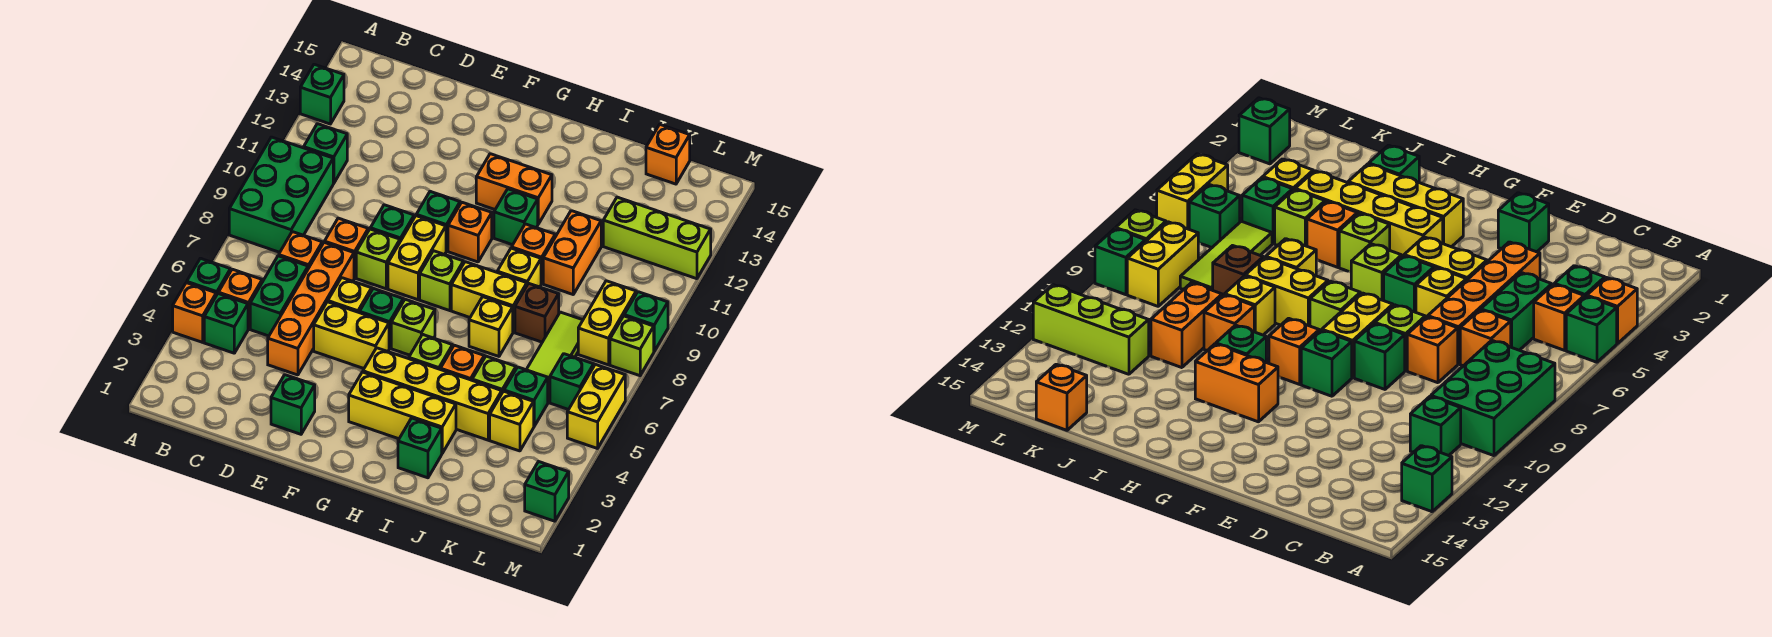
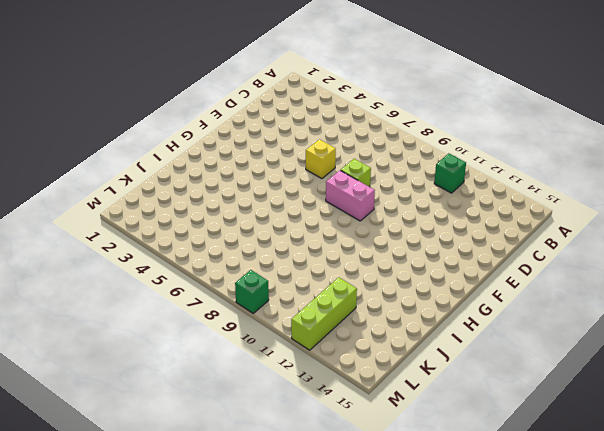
pink 1x2 brick [326,170,375,221] -> yellow 1x2 brick [388,216,446,300]
none -> orange 1x1 brick [173,283,216,342]
none -> green 1x1 brick [187,258,230,295]
none -> green 2x3 brick [229,137,333,252]
none -> green 1x1 brick [300,64,344,124]

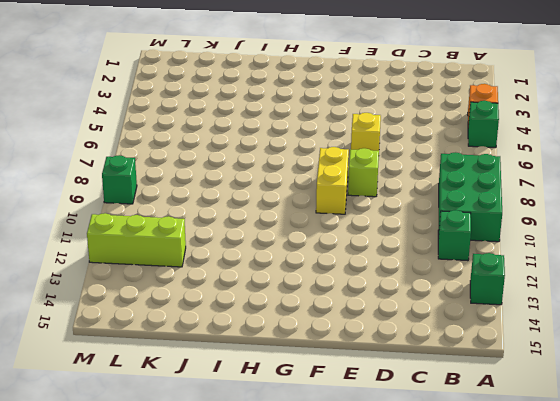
none -> green 1x1 brick [204,294,248,353]
none -> orange 1x1 brick [218,269,262,329]
none -> green 1x2 brick [250,256,308,336]
none -> orange 1x1 brick [279,232,322,269]

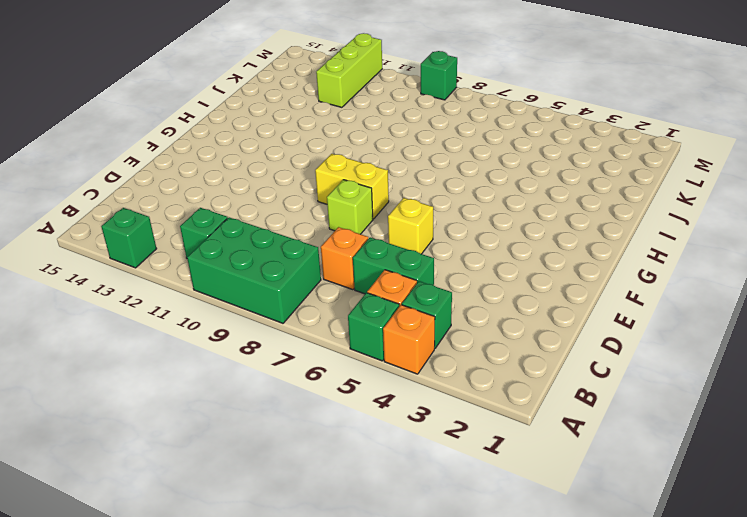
none -> orange 1x4 brick [268,242,354,375]
none -> orange 1x1 brick [325,218,368,278]
none -> green 1x1 brick [271,375,315,434]
none -> yellow 1x2 brick [314,302,389,369]

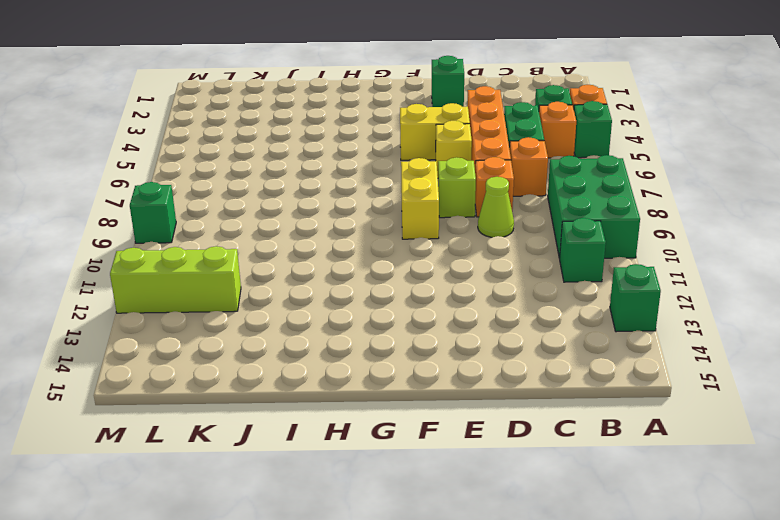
lime 1x1 cone [478,177,514,237] -> none
none -> green 1x1 brick [370,205,414,241]
none -> green 1x1 brick [360,288,403,348]
none -> green 1x1 brick [416,191,460,251]
none -> yellow 1x3 brick [349,372,456,453]

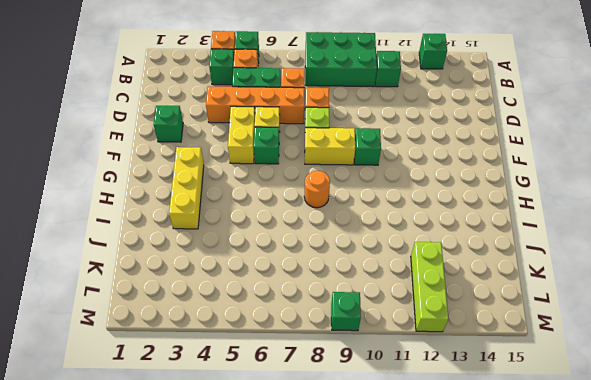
orange 1x1 round brick [304,171,330,208] -> yellow 1x2 brick [451,262,527,332]
none -> green 1x1 brick [370,205,414,241]
none -> yellow 1x4 brick [363,348,502,440]
none -> lime 1x1 brick [391,299,435,355]
none -> lime 1x1 brick [420,251,463,311]

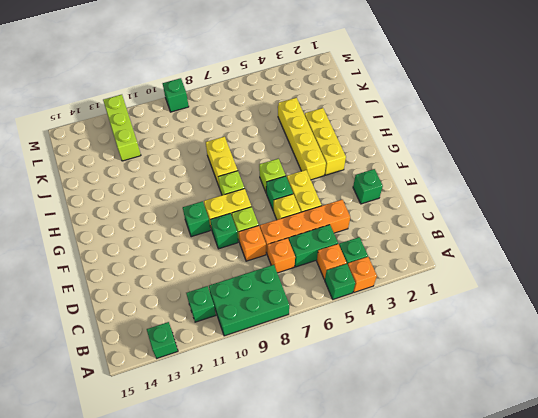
none -> orange 1x1 brick [448,202,492,262]
none -> orange 1x2 brick [476,154,552,224]
none -> lime 1x1 brick [409,334,453,370]
none -> green 1x1 brick [494,189,538,245]

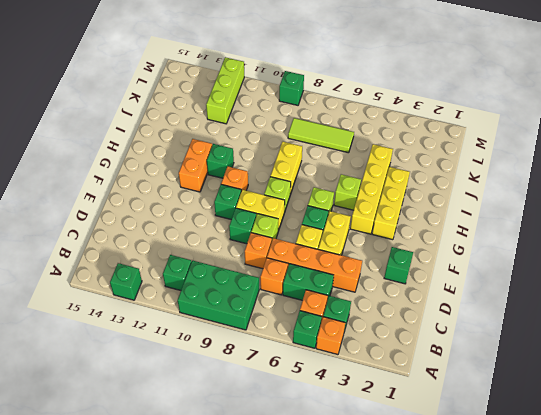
none -> green 1x1 brick [398,418,442,478]
none -> orange 1x1 brick [441,345,484,380]
none -> yellow 1x1 brick [469,297,513,356]
none -> yellow 1x1 brick [497,248,541,287]

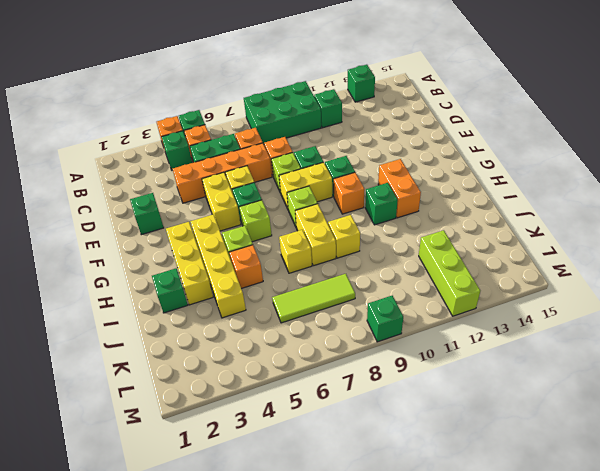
none -> orange 1x1 brick [512,224,555,284]
none -> lime 1x1 brick [472,356,516,392]
none -> brown 1x1 brick [515,283,559,342]
none -> orange 1x2 brick [543,211,601,294]

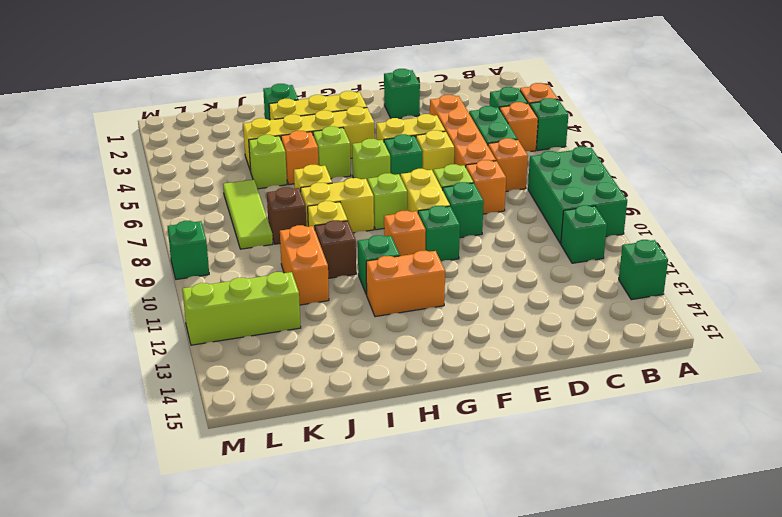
brown 1x1 brick [315,220,356,278] -> orange 1x1 brick [512,224,555,284]
none -> yellow 1x1 brick [490,391,534,451]
none -> green 1x1 brick [504,367,548,426]
none -> orange 1x1 brick [646,125,690,184]
none -> green 1x1 brick [550,354,594,410]

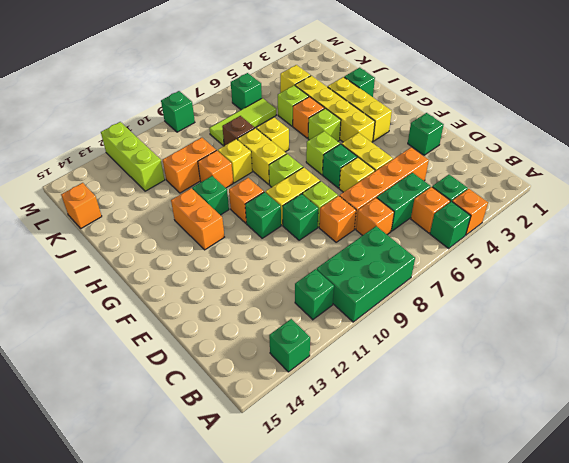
none -> green 1x1 brick [504,367,548,426]
none -> yellow 1x2 brick [578,281,636,365]
none -> green 1x1 brick [525,462,569,521]
none -> yellow 1x2 brick [567,364,625,449]

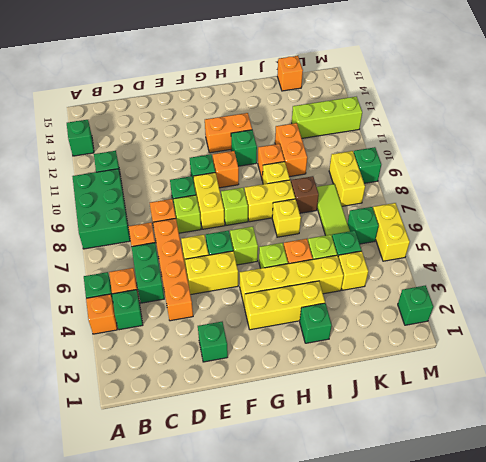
none -> lime 1x1 brick [610,316,654,376]

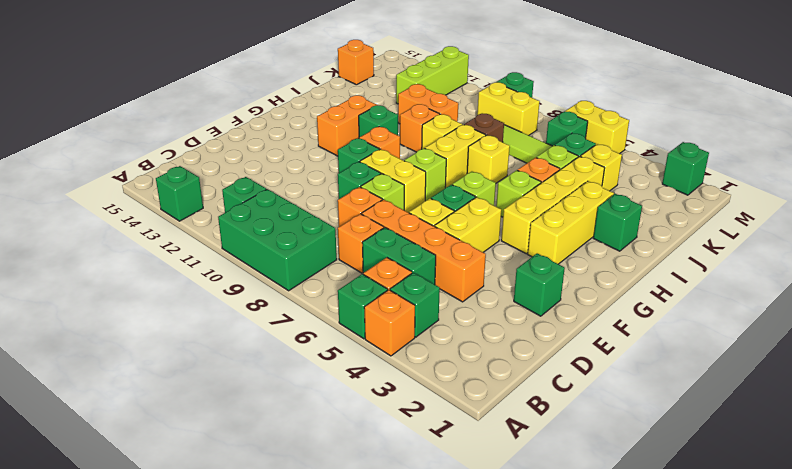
none -> lime 1x1 brick [610,316,654,376]

